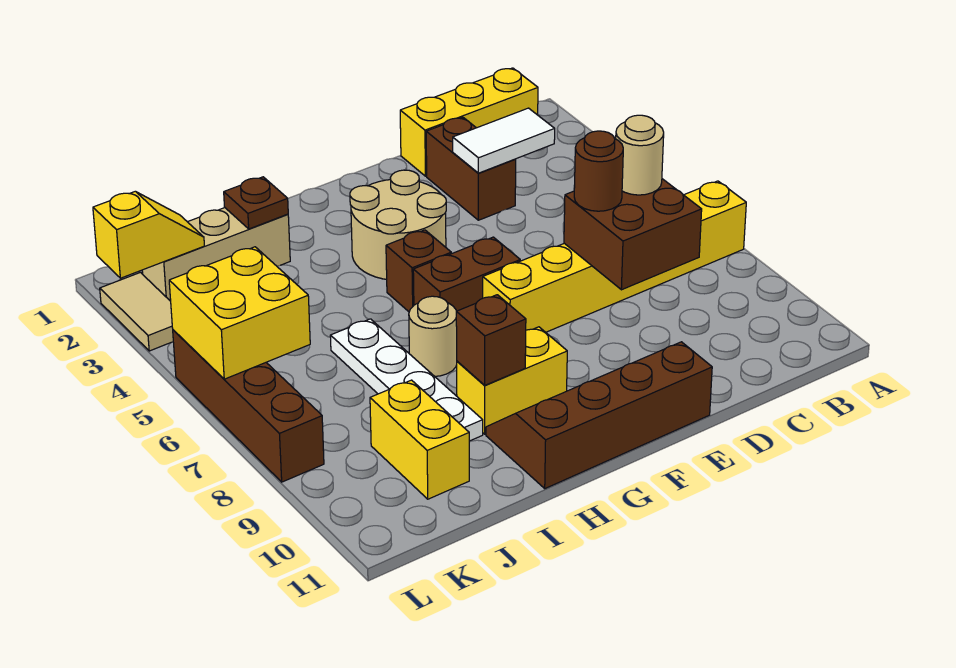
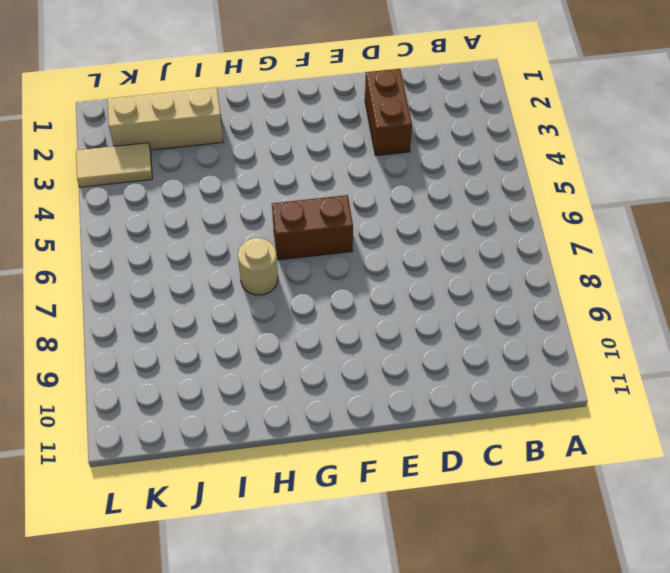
tan 1x2 tile [76,143,152,187] -> tan 1x2 tile turned to [100,272,173,351]
none -> yellow 1x6 brick [483,181,746,332]
none -> yellow 1x3 brick [400,68,538,176]
none -> brown 2x4 slope [486,342,712,488]

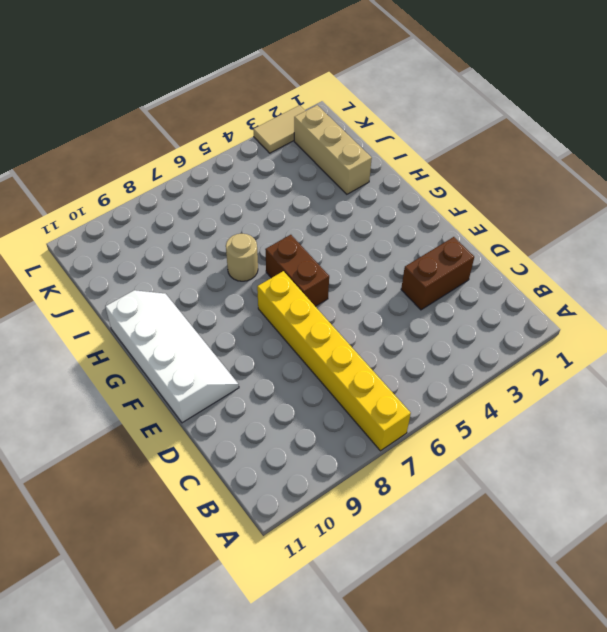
white 2x4 slope [105,290,239,423] -> brown 2x4 slope [486,342,712,488]
none -> yellow 1x3 brick [400,68,538,176]
none -> tan 2x2 round brick [350,170,446,279]
none -> brown 1x1 brick [386,230,451,312]

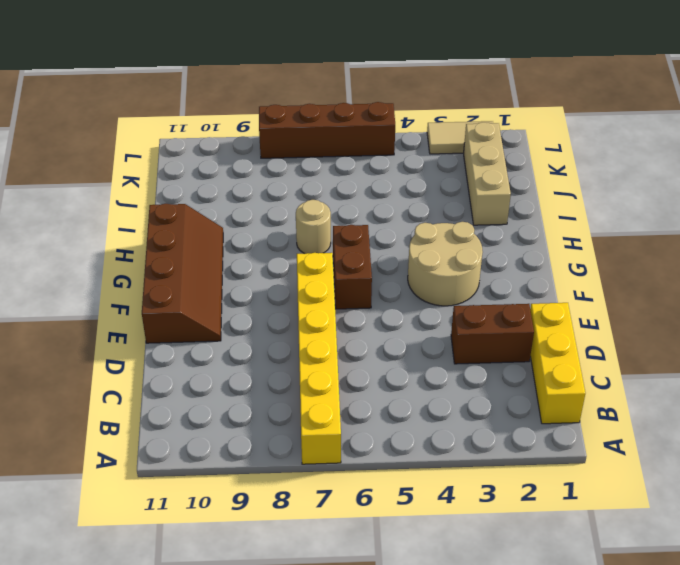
none -> brown 1x1 brick [386,230,451,312]
none -> yellow 1x2 brick [457,327,567,434]
none -> white 1x4 plate [330,319,483,441]

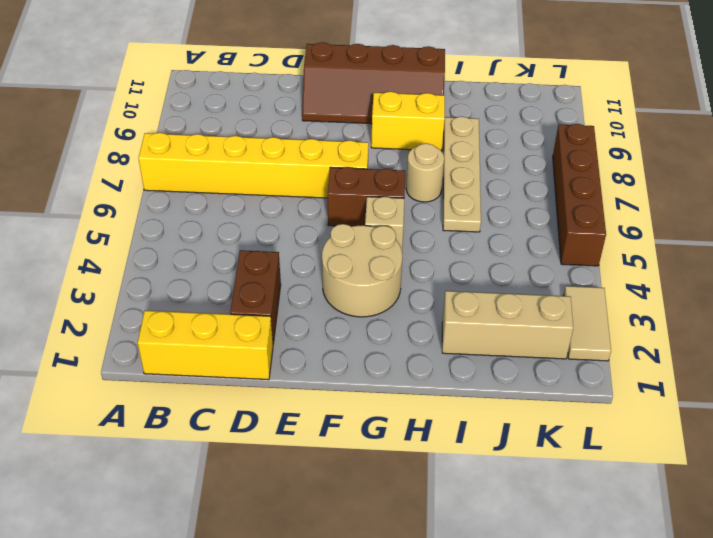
tan 1x1 brick [365,197,404,250] -> brown 1x1 brick [386,230,451,312]
tan 1x4 plate [443,117,481,232] -> white 1x4 plate [330,319,483,441]
none -> yellow 1x2 brick [370,380,469,499]
none -> white 1x2 tile [453,108,555,173]
none -> brown 2x2 brick [564,179,702,290]

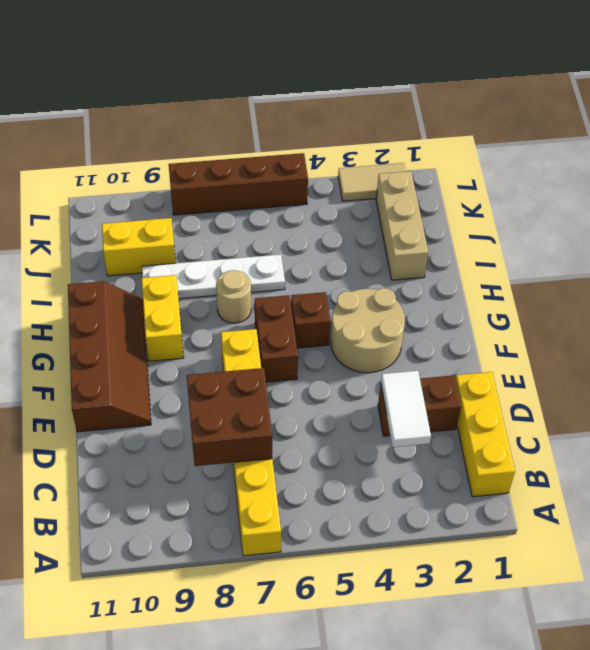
none -> brown 1x1 brick [456,295,526,385]
none -> brown 1x1 plate [224,177,288,229]
none -> yellow 1x2 slope [93,191,204,278]

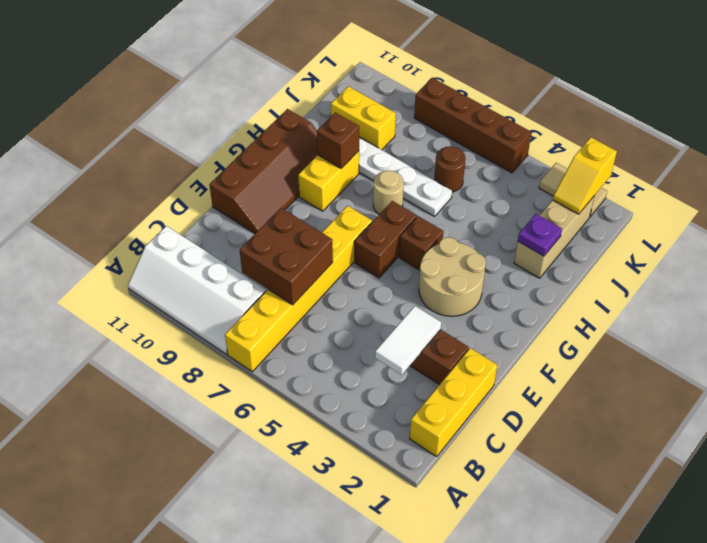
white 2x4 slope [128,226,266,354] -> none
purple 1x1 plate [518,214,562,256] -> brown 1x1 plate [224,177,288,229]
brown 1x1 round brick [434,146,466,192] -> brown 1x1 round brick moved to [574,131,623,211]
none -> yellow 2x2 brick [169,247,310,379]
none -> tan 1x1 round brick [616,115,664,195]

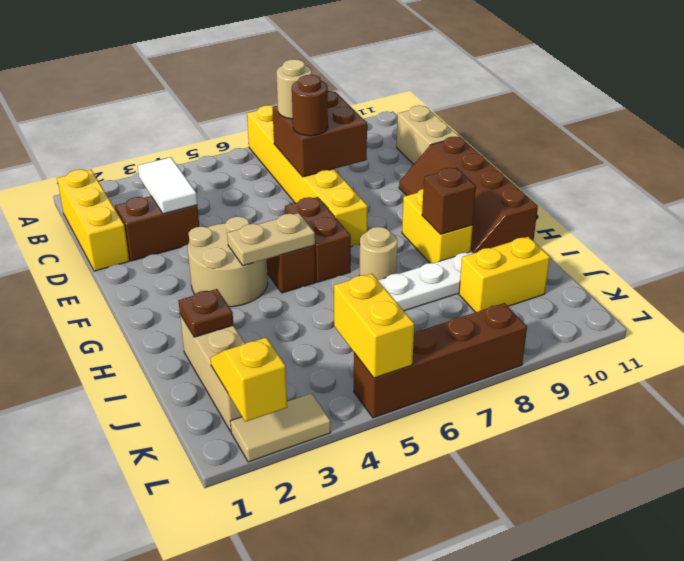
tan 1x2 brick [397,106,459,164] -> none
tan 1x2 plate [227,213,315,266] -> none
yellow 1x2 brick [334,274,414,378] -> yellow 2x2 brick [169,247,310,379]

